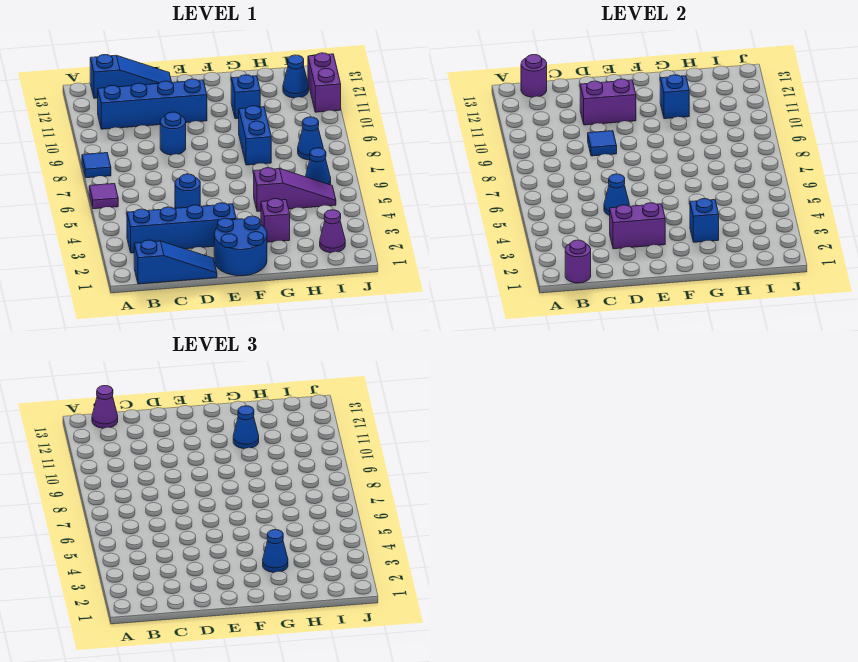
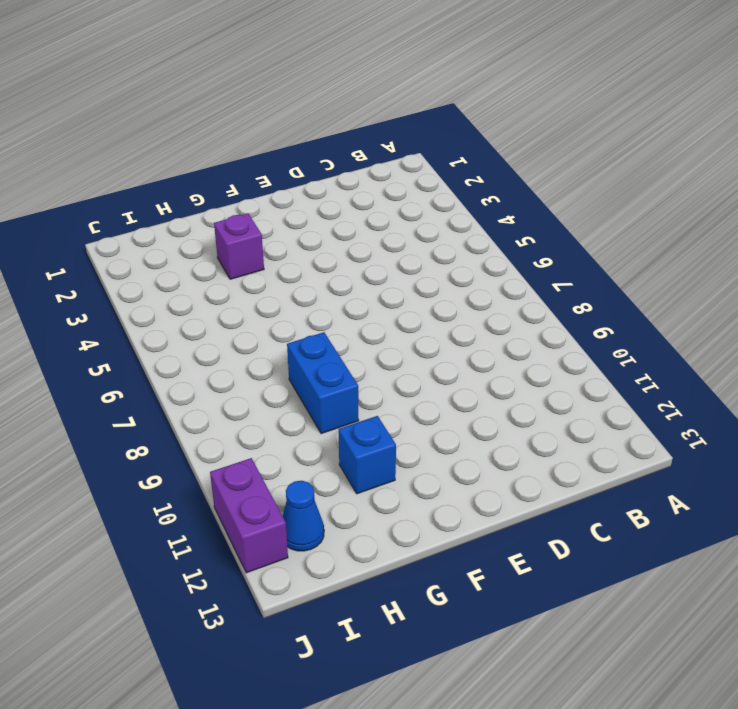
none -> purple 1x1 tile [89,184,118,209]
none -> blue 1x1 tile [82,153,111,178]
none -> blue 1x3 slope [134,240,217,284]

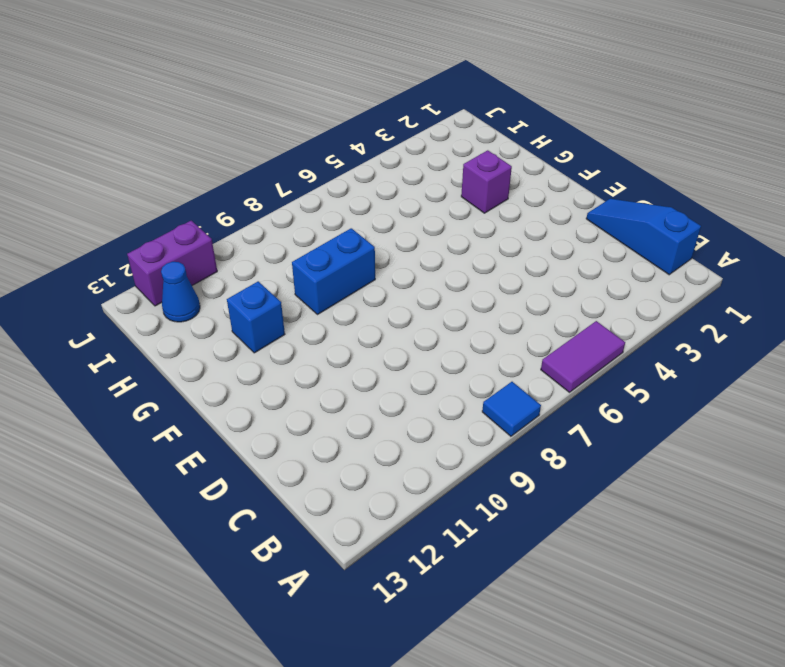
purple 1x2 tile [541,321,625,392] -> purple 1x1 tile [89,184,118,209]
none -> blue 1x4 brick [127,203,236,253]
none -> blue 1x4 brick [98,79,207,129]
none -> blue 1x3 slope [90,55,172,98]

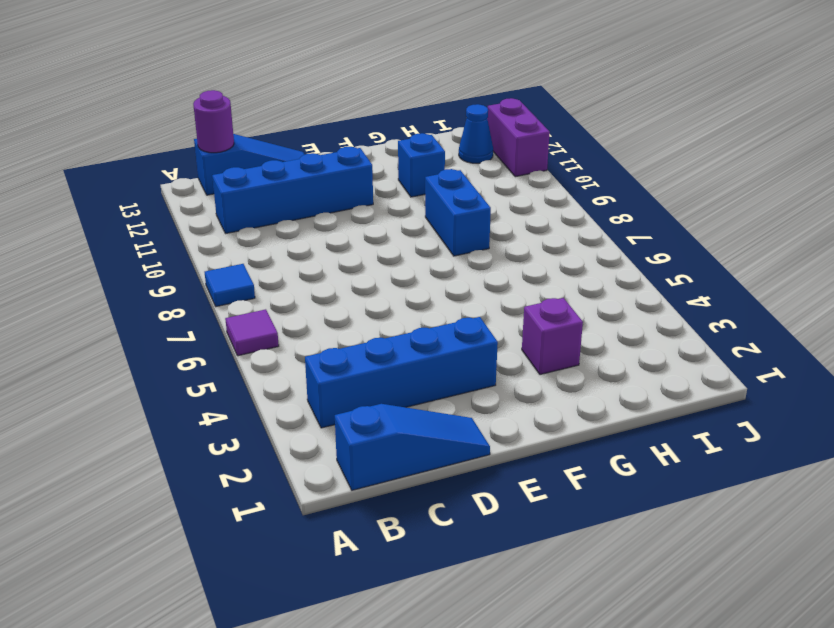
none -> blue 1x1 round brick [175,174,200,208]
none -> blue 1x1 round brick [160,112,186,155]
none -> blue 2x2 round brick [214,216,267,276]

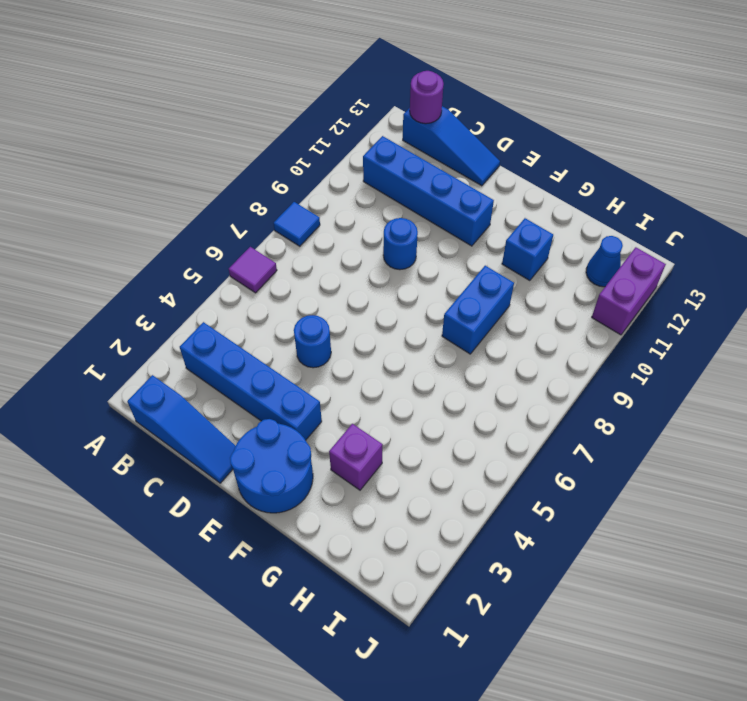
none -> purple 1x3 slope [254,168,336,211]
none -> purple 1x1 cone [320,210,345,253]
none -> blue 1x1 cone [305,148,331,185]

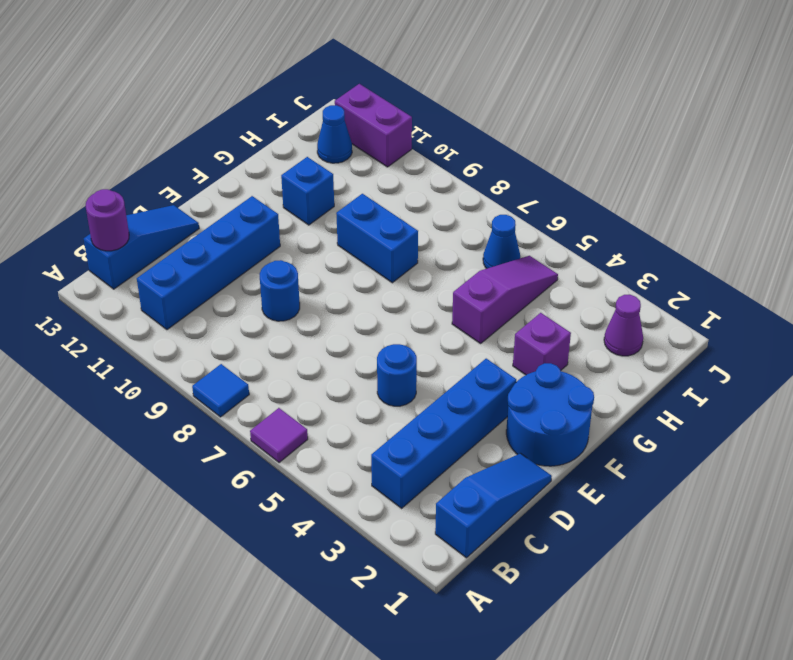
none -> blue 1x1 cone [298,117,323,160]
none -> purple 1x1 round brick [565,240,591,283]
none -> purple 1x2 brick [610,203,665,249]

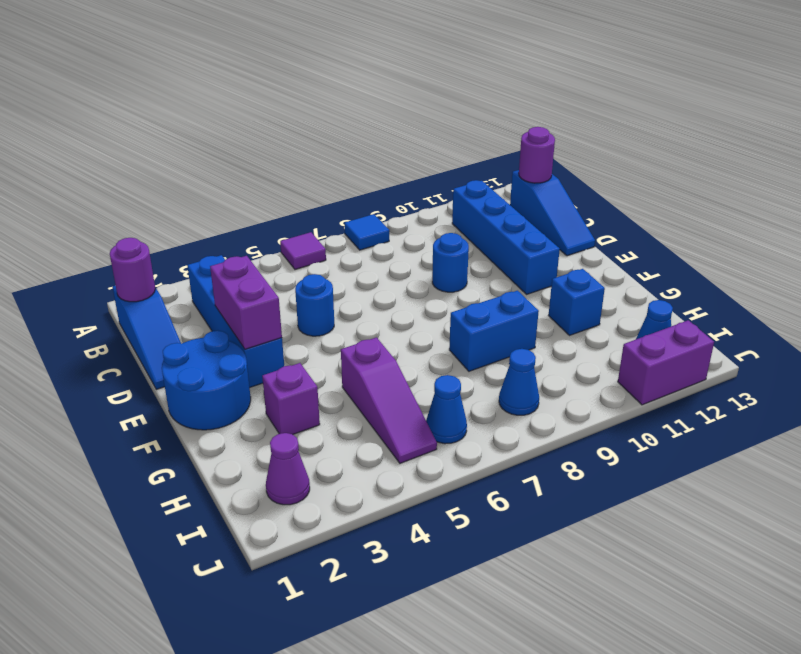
none -> blue 1x1 cone [604,174,629,216]
none -> blue 1x1 tile [588,131,617,156]
none -> purple 1x2 brick [580,79,636,125]

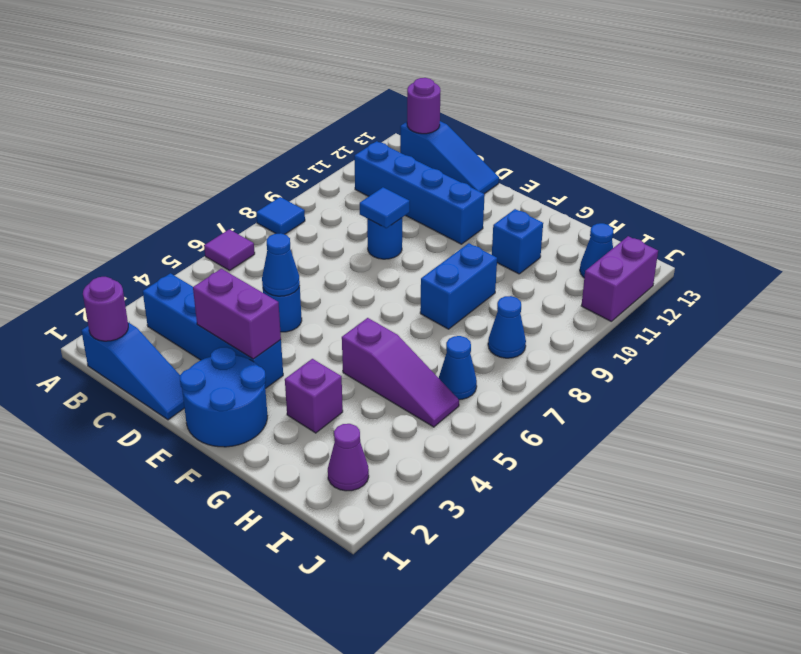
none -> purple 1x2 brick [580,79,636,125]
none -> blue 1x1 brick [690,199,719,242]
none -> blue 1x1 brick [660,75,689,119]

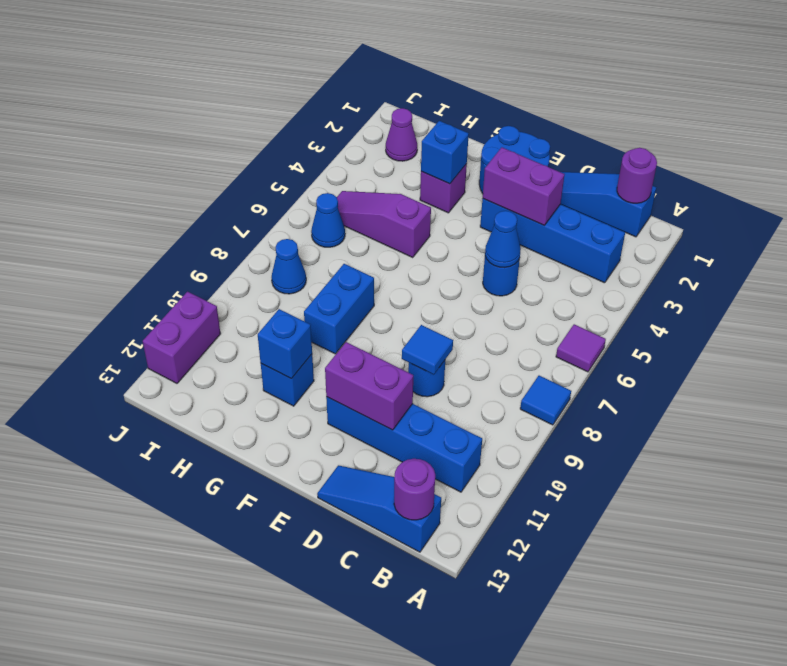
none -> blue 1x1 cone [283,55,309,98]
none -> purple 1x1 cone [92,386,118,428]
none -> blue 1x1 cone [263,530,288,572]

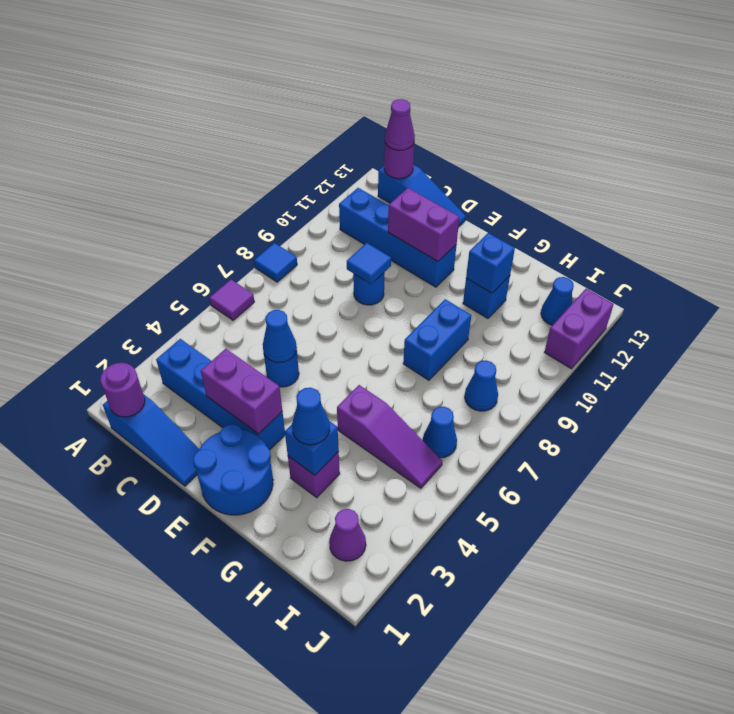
none -> blue 1x1 cone [233,406,259,449]

